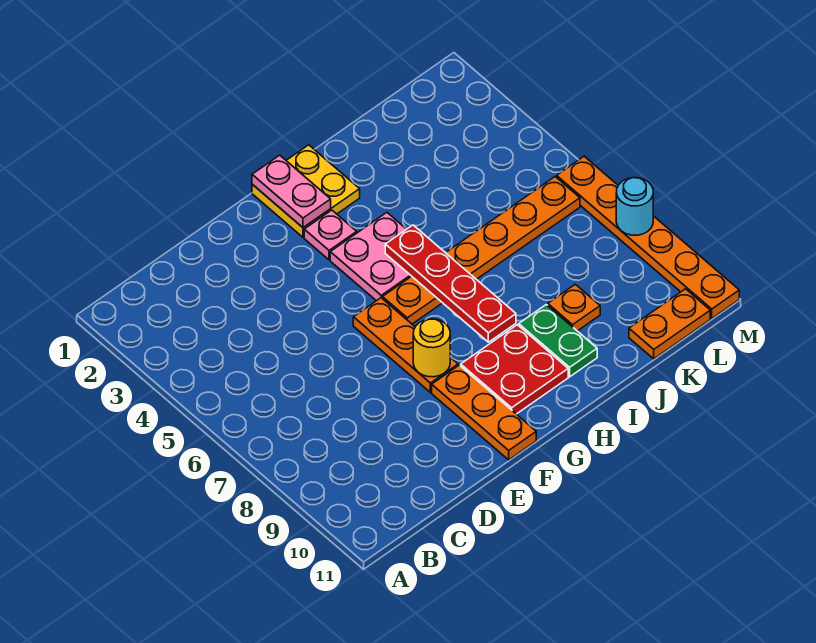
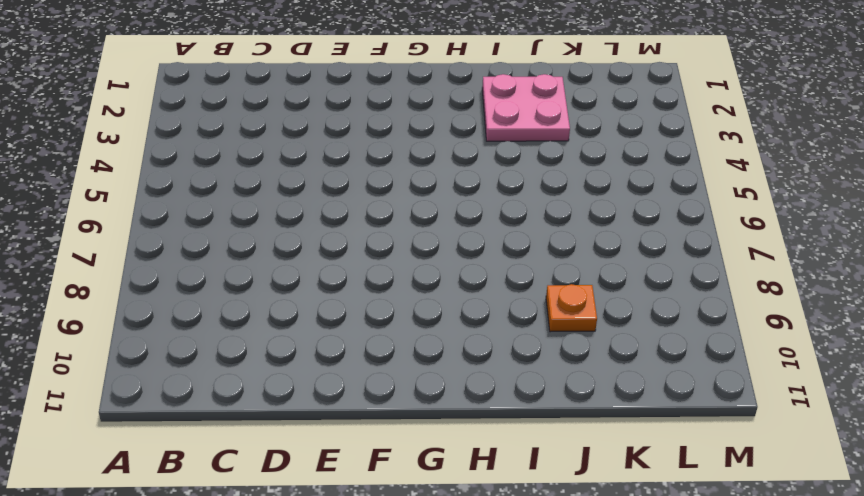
pink 2x2 plate [482,74,570,141] -> pink 2x2 plate moved to [330,213,411,301]
none -> orange 1x3 plate [353,298,458,392]
none -> orange 1x3 plate [432,365,536,460]
none -> yellow 2x2 plate [252,145,360,237]

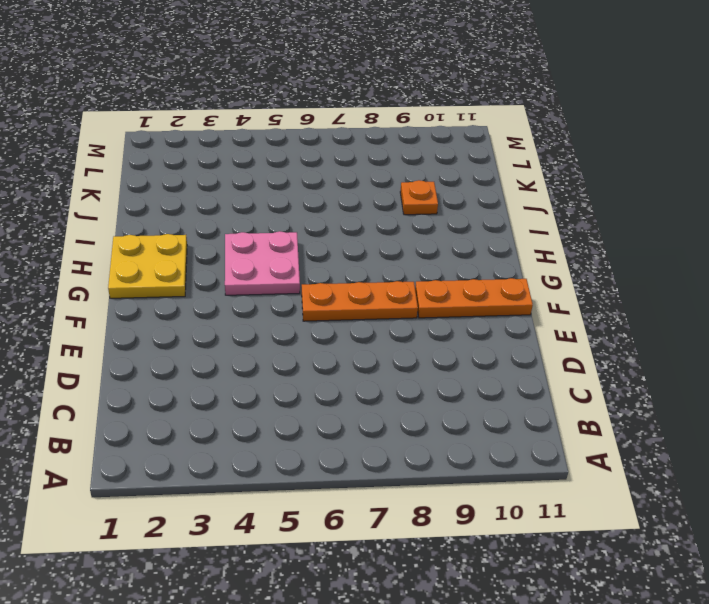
none -> pink 1x1 plate [304,210,357,260]
none -> orange 1x6 plate [382,177,580,324]
none -> red 2x2 plate [461,325,568,414]

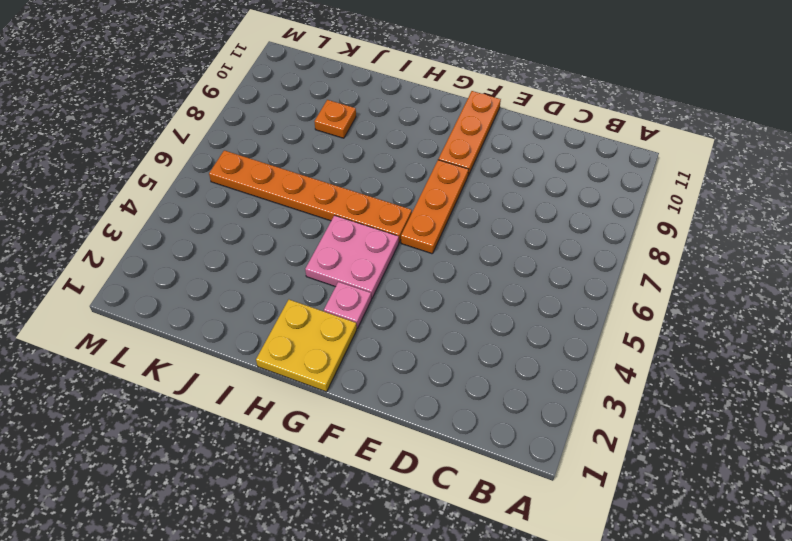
none -> red 2x2 plate [461,325,568,414]
none -> green 1x2 plate [519,305,597,377]
none -> orange 1x2 plate [629,289,710,359]

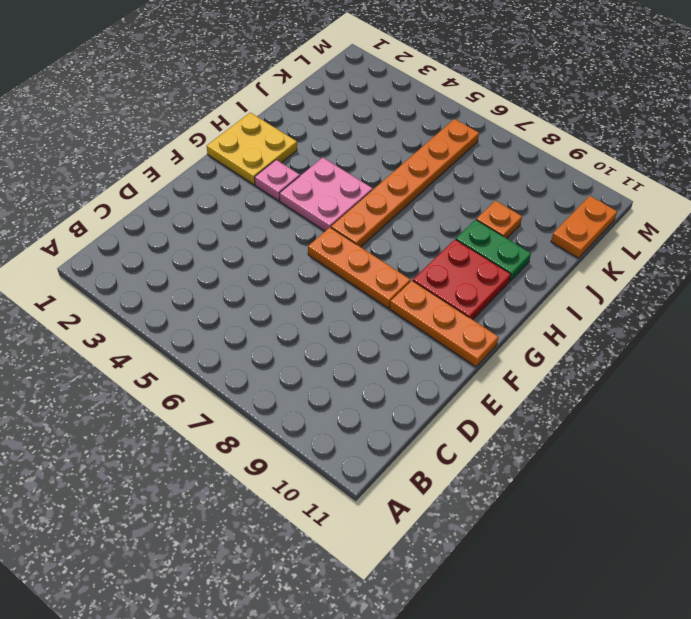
none -> orange 1x6 plate [557,156,739,318]
none -> yellow 1x1 round brick [413,319,450,377]
none -> pink 1x2 plate [252,155,331,228]

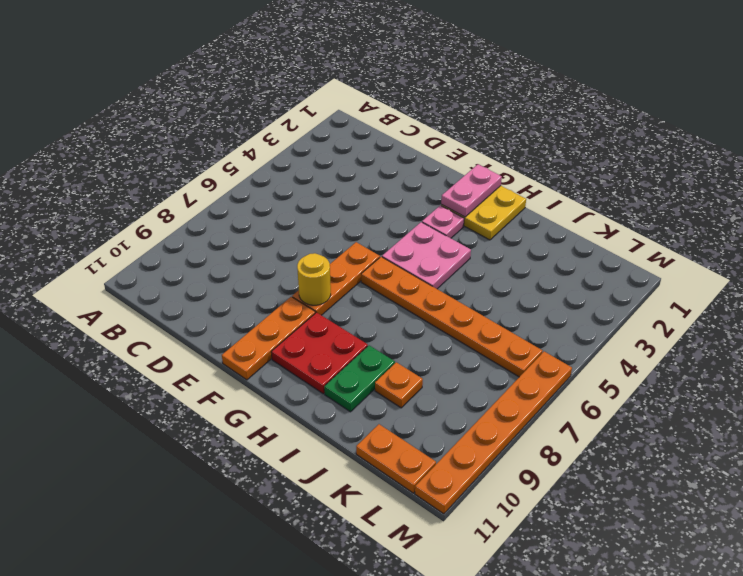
none -> red 1x4 plate [385,225,516,342]
none -> cyan 1x1 round brick [616,178,653,235]

